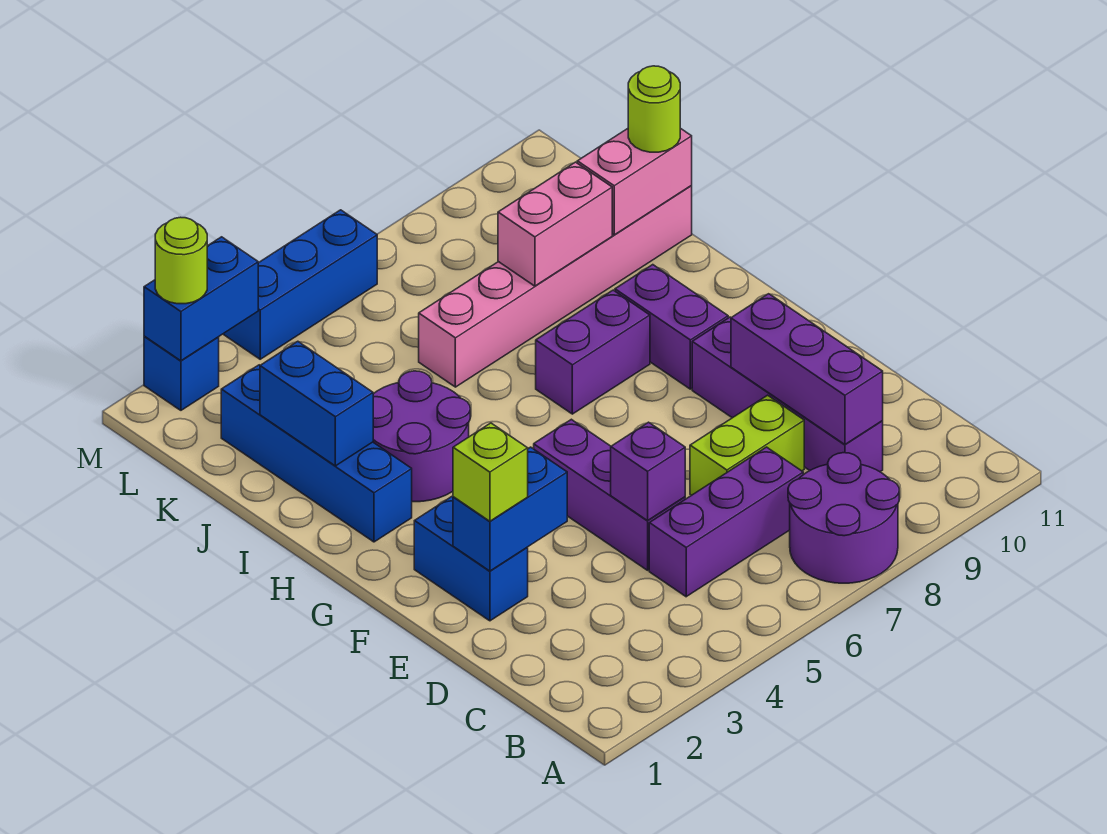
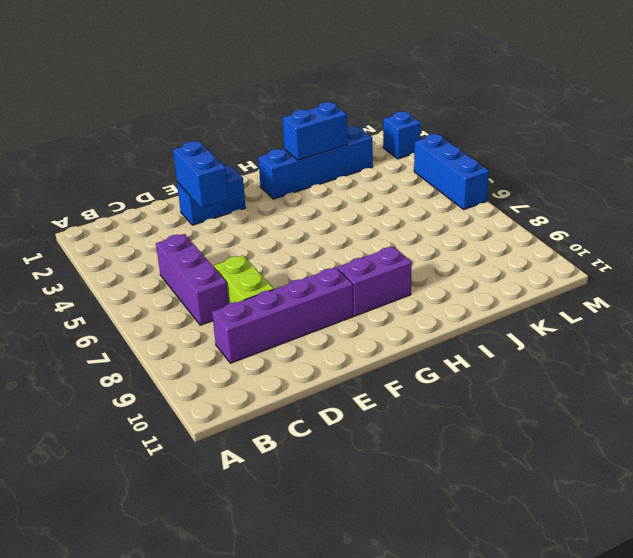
none -> purple 2x2 round brick [788,453,899,583]
none -> purple 1x3 brick [534,419,685,570]
none -> purple 2x2 round brick [373,371,470,502]

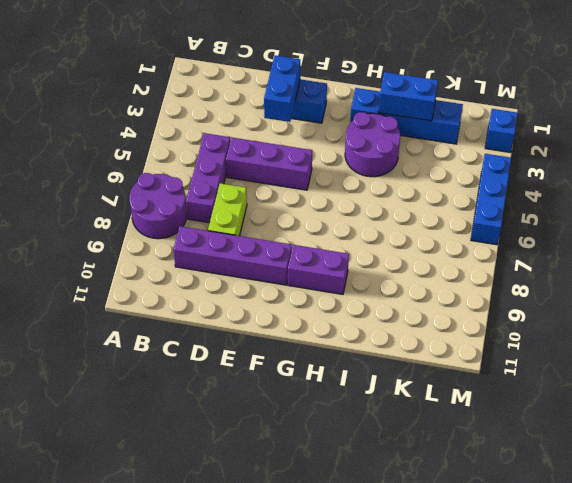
none -> purple 1x2 brick [536,290,650,414]
none -> pink 1x6 brick [419,186,692,387]
none -> purple 1x3 brick [731,294,883,444]

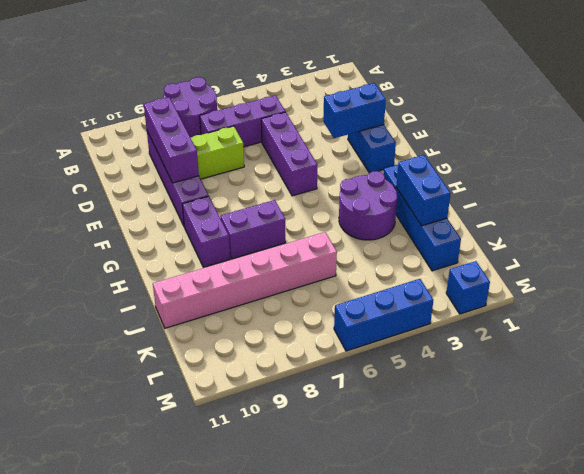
none -> purple 1x1 brick [611,422,685,521]
none -> pink 1x2 brick [498,162,612,286]
none -> pink 1x2 brick [577,128,692,235]

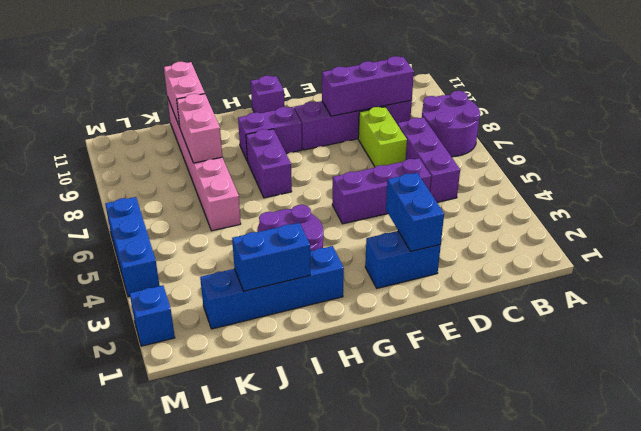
purple 1x1 brick [251,76,285,113] -> purple 1x1 brick moved to [611,422,685,521]
none -> blue 1x2 brick [144,237,258,361]
none -> lime 1x1 brick [453,423,528,521]
none -> lime 1x1 round brick [628,66,680,152]

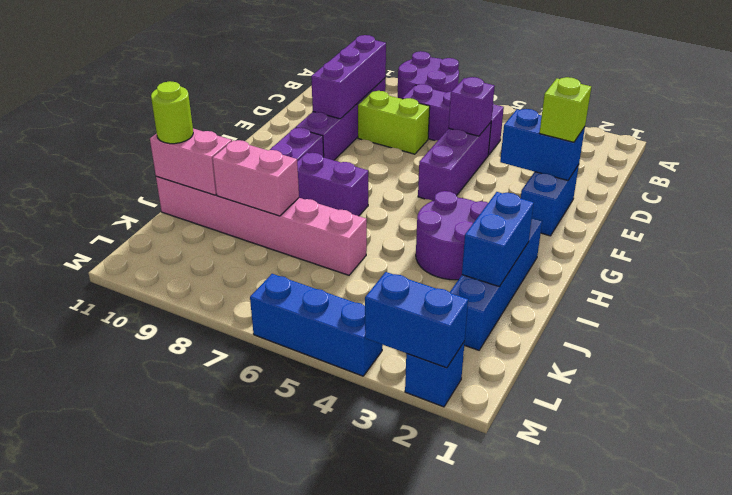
none -> lime 1x1 round brick [155,217,207,304]

